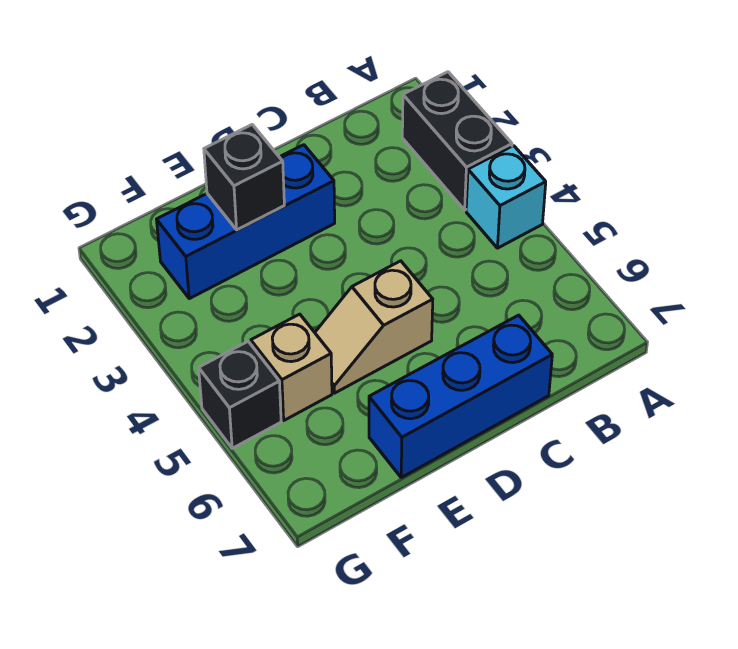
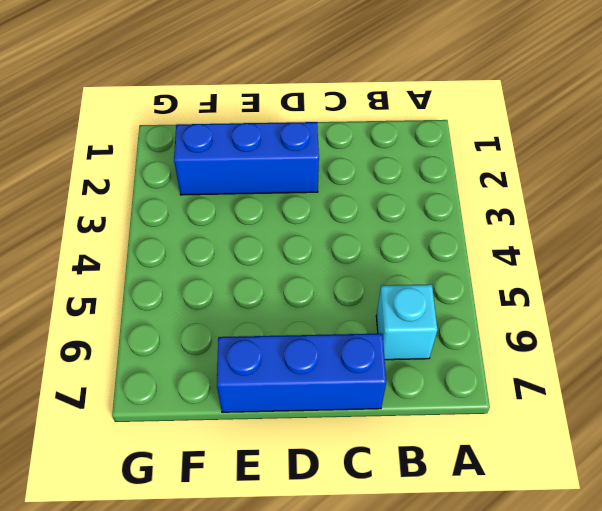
cyan 1x1 brick [376,284,438,360] -> cyan 1x1 brick moved to [466,146,546,248]
none -> black 1x2 brick [402,72,512,210]
none -> tan 1x2 slope [315,261,433,393]

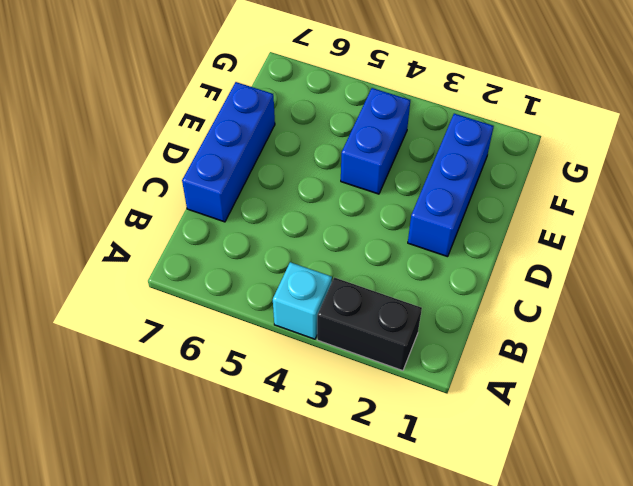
blue 1x2 brick [341,88,410,194] -> none
none -> tan 1x2 slope [315,261,433,393]
none -> tan 1x1 brick [251,314,332,420]

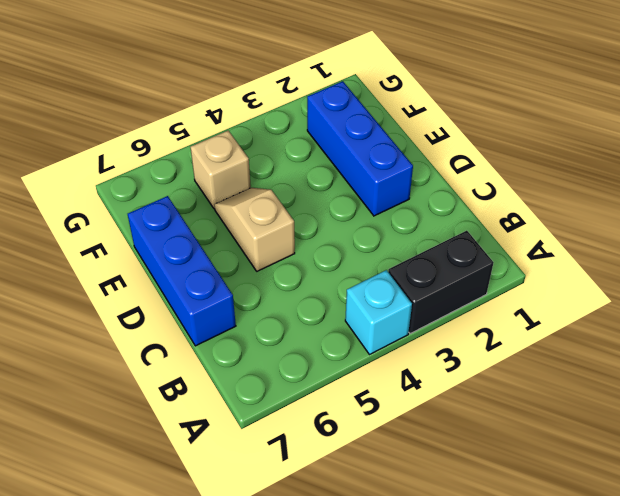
none -> black 1x1 brick [199,342,281,448]
none -> black 1x1 brick [204,125,284,230]

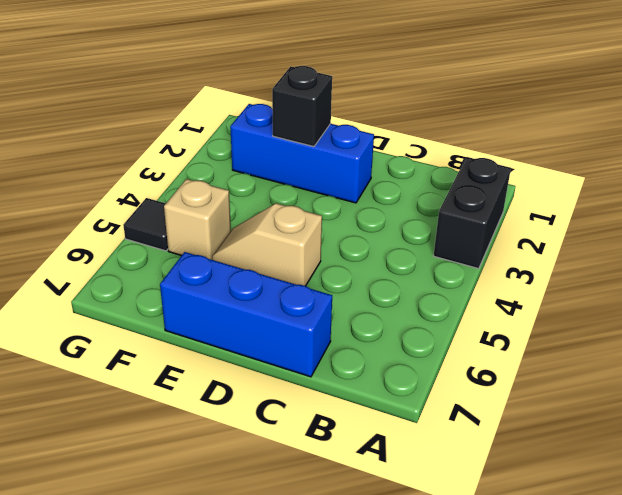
black 1x1 tile [123,198,168,251] -> black 1x1 brick [199,342,281,448]
none -> cyan 1x1 brick [466,146,546,248]

